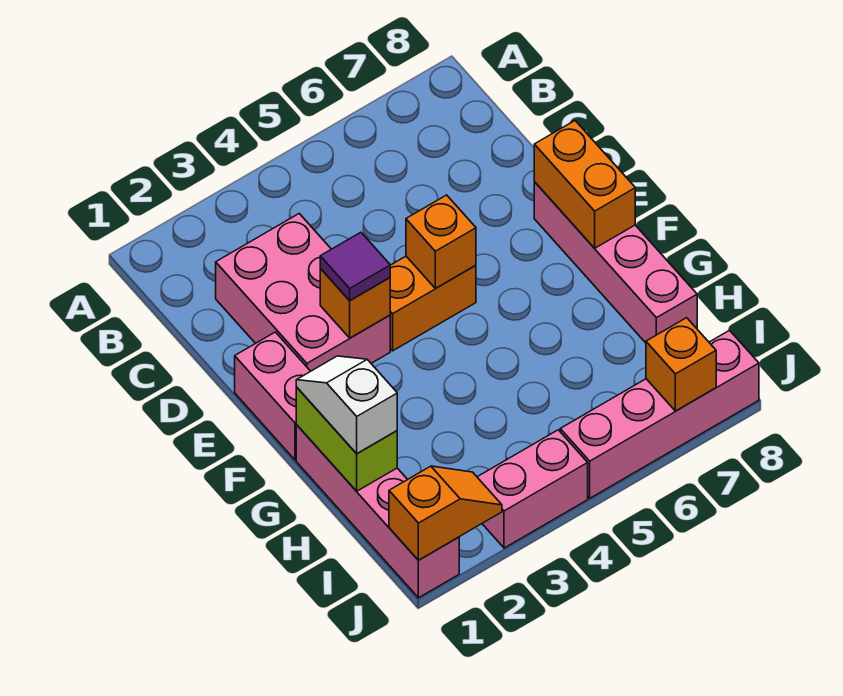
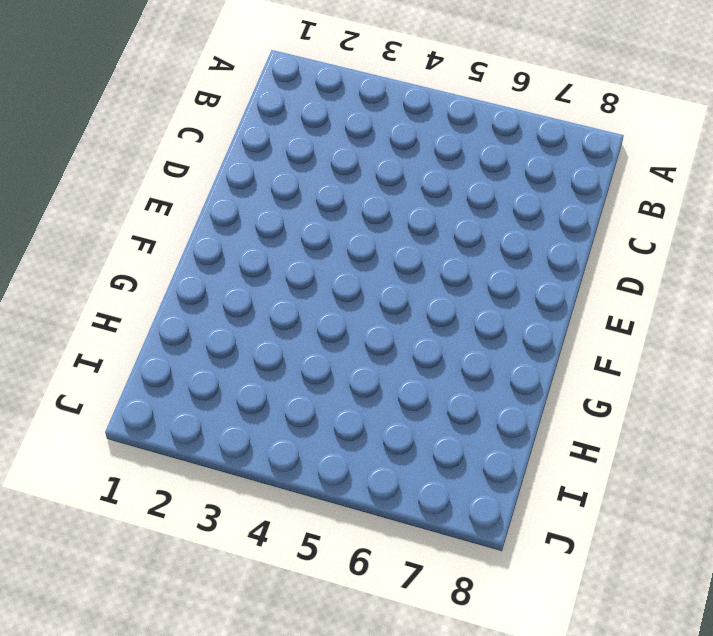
none -> pink 2x3 brick [216,214,390,371]
none -> pink 1x2 brick [235,332,311,460]
none -> orange 1x2 brick [390,256,476,351]

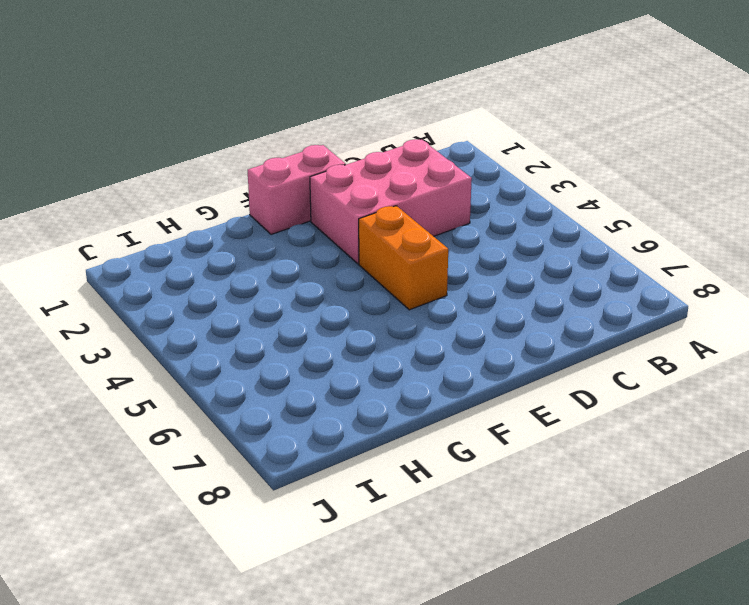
none -> pink 1x4 brick [534,182,697,343]
none -> pink 1x4 brick [296,425,459,598]
none -> pink 1x2 brick [477,430,588,548]

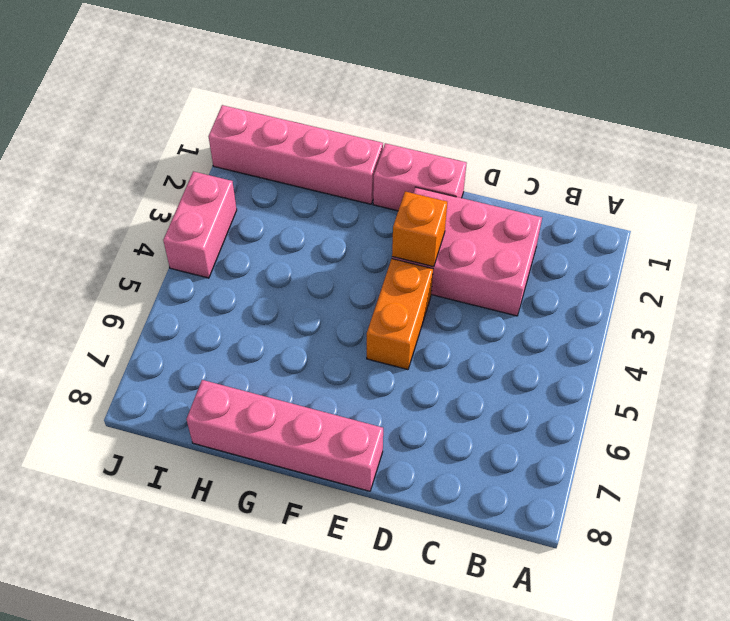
none -> pink 1x4 brick [560,331,759,498]
none -> orange 1x1 brick [406,195,476,288]
none -> orange 1x2 brick [534,121,635,248]

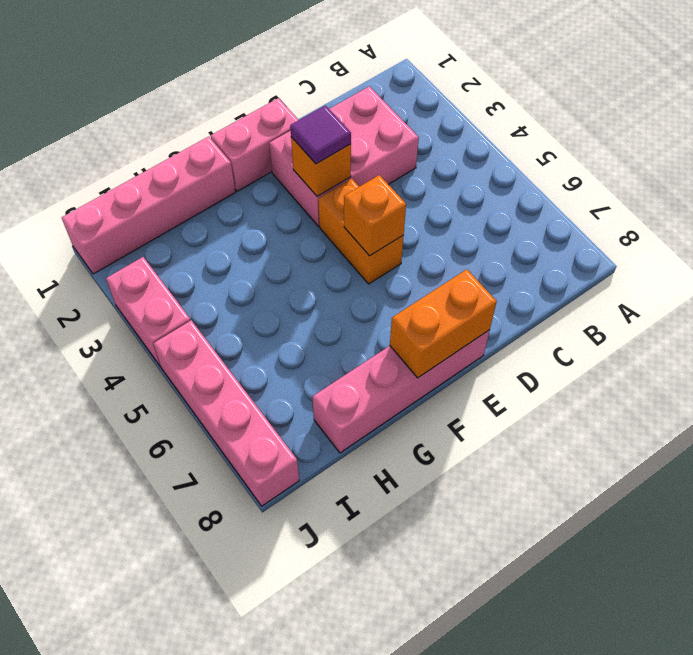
none -> lime 1x2 brick [296,387,397,491]
none -> orange 1x2 slope [389,466,502,560]
none -> orange 1x1 brick [646,318,716,411]

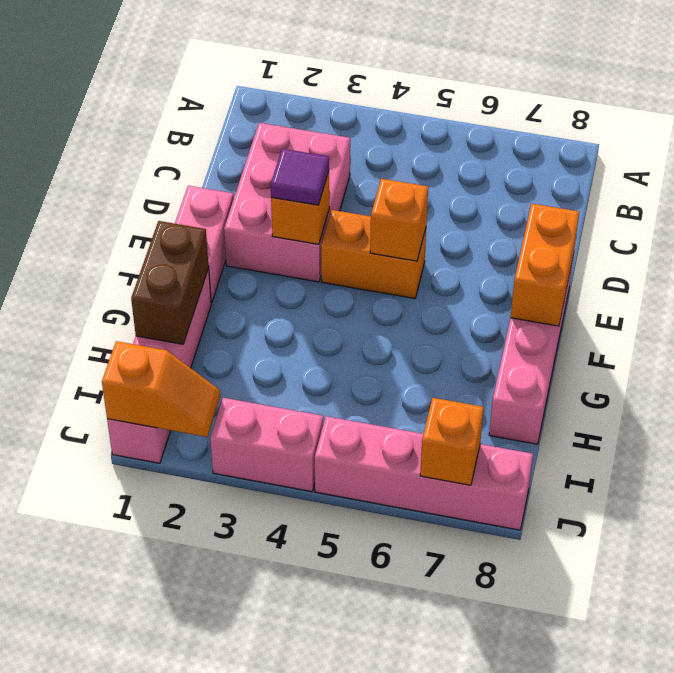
brown 1x2 brick [131,221,209,344] -> lime 1x2 brick [296,387,397,491]
none -> white 1x2 slope [296,356,397,454]

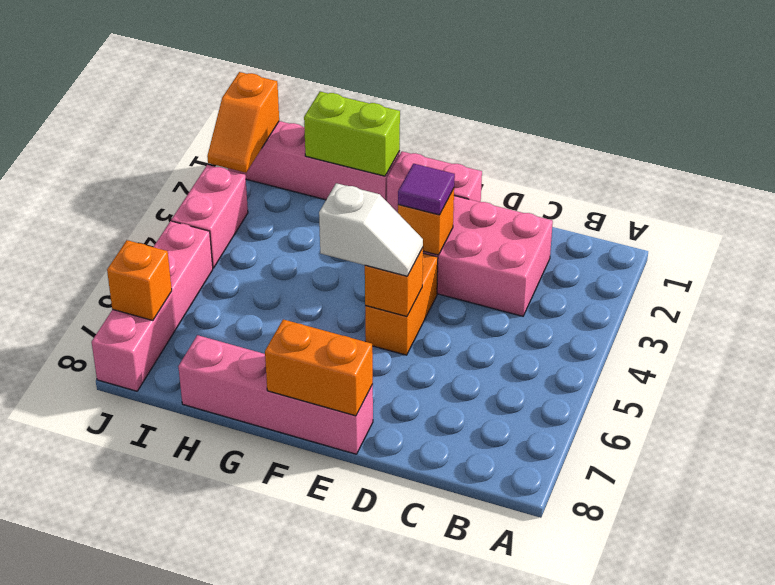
white 1x2 slope [319,183,423,276] -> white 1x2 slope moved to [296,356,397,454]

